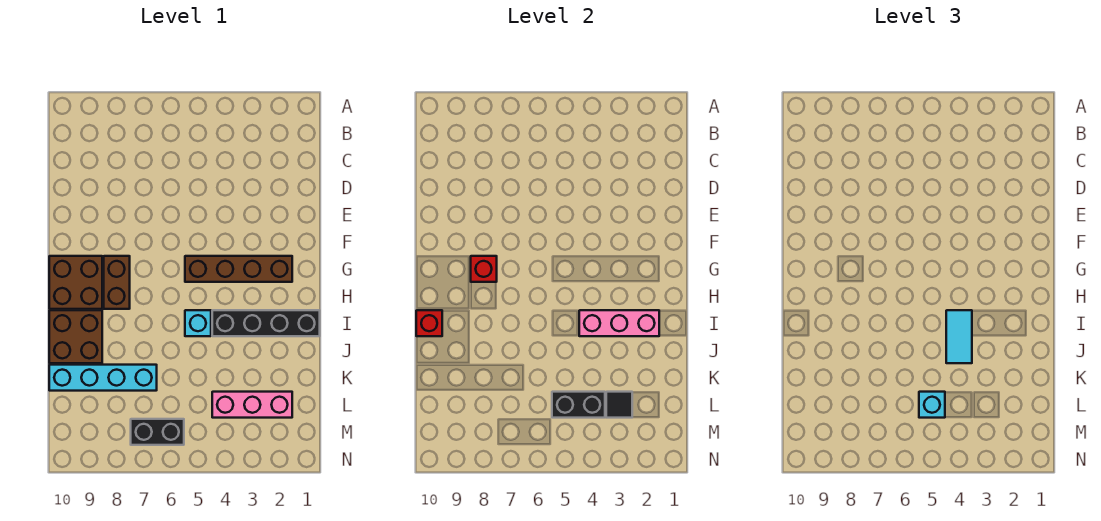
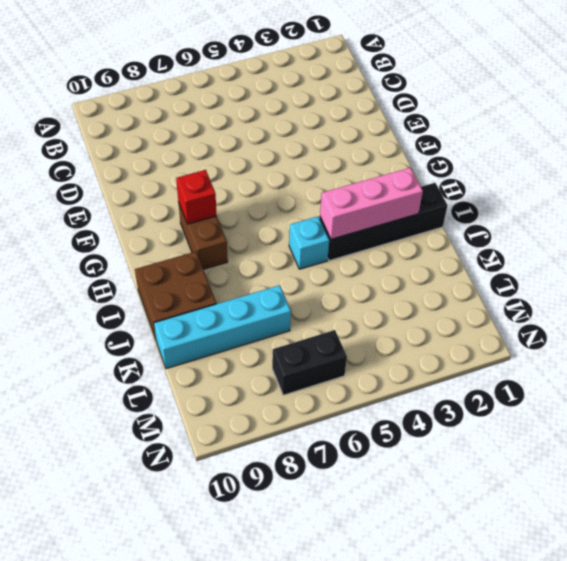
none -> brown 1x4 brick [185,256,292,282]
none -> brown 2x2 brick [49,256,102,309]
none -> pink 1x3 brick [212,392,292,418]

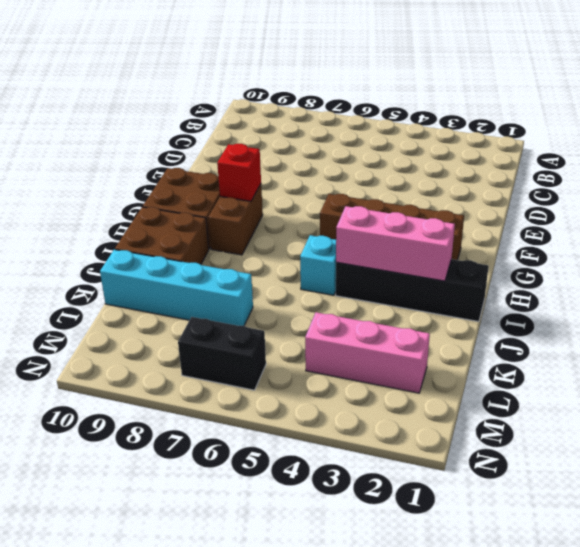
none -> red 1x1 brick [416,310,442,336]
none -> black 1x1 tile [606,392,632,418]
none -> black 1x2 brick [552,392,605,418]

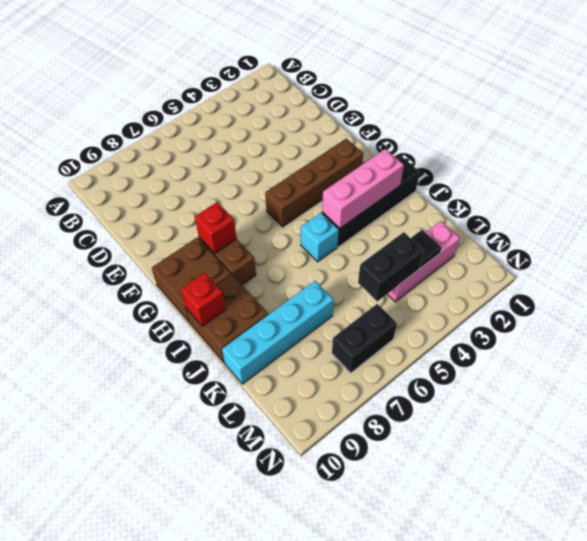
none -> cyan 1x2 tile [946,310,972,363]
none -> cyan 1x1 brick [919,392,945,418]

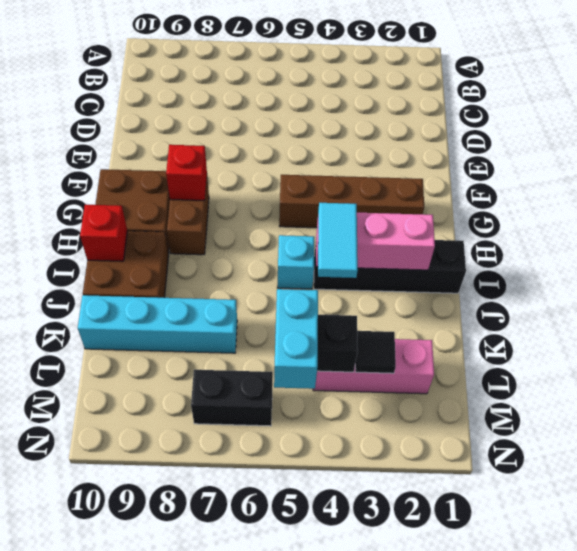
cyan 1x2 brick [274,289,318,389] -> cyan 1x1 brick [919,392,945,418]

